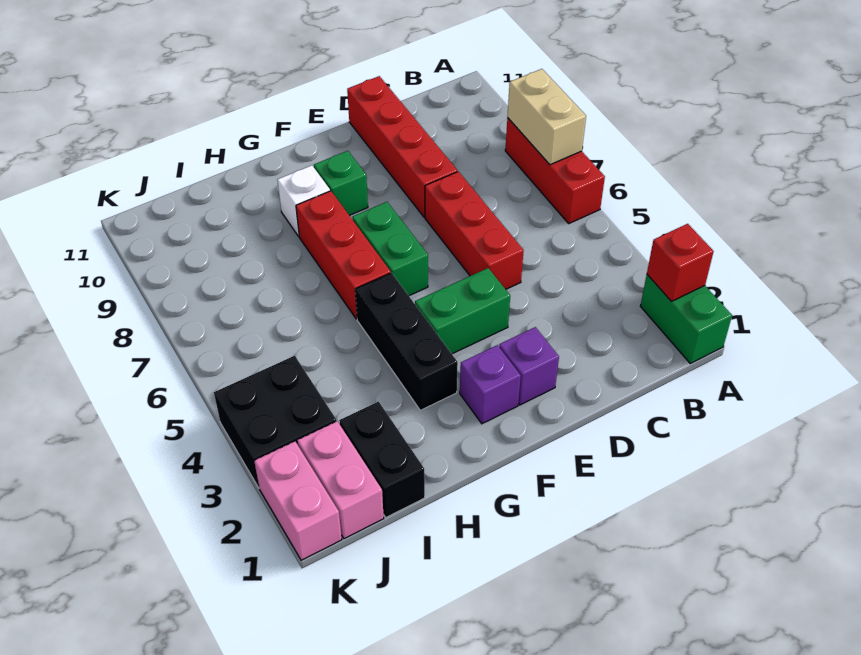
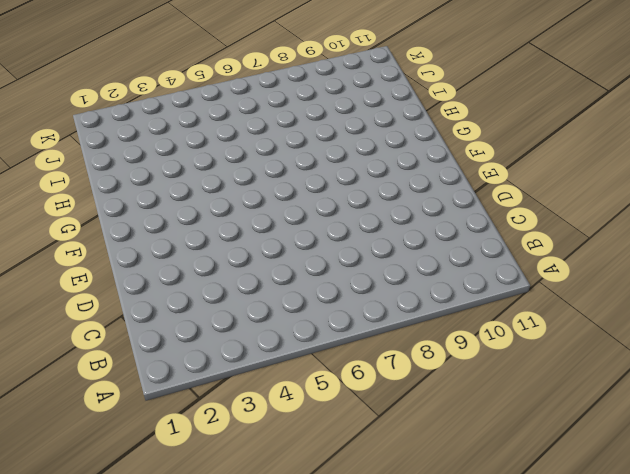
none -> green 1x2 brick [640,275,732,363]
none -> red 1x3 brick [505,118,605,223]
none -> red 1x3 brick [425,171,524,289]

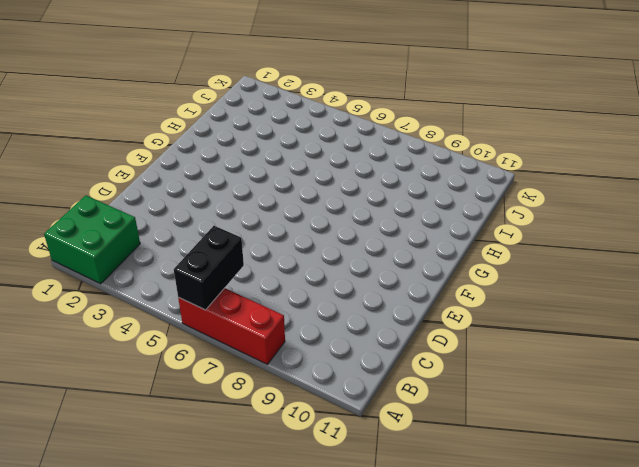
green 2x2 brick [44,195,140,284] -> green 1x2 brick [640,275,732,363]
black 1x2 brick [174,226,244,310] -> black 1x2 brick turned to [339,402,425,517]
none -> red 1x3 brick [425,171,524,289]
none -> red 1x4 brick [347,76,457,217]
none -> purple 1x1 brick [499,327,559,405]

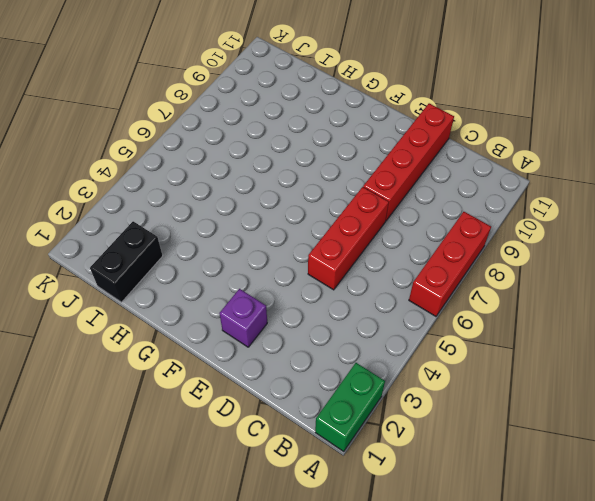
none -> green 1x2 brick [415,268,510,354]
none -> purple 1x1 brick [460,345,521,424]
none -> green 1x2 brick [352,202,428,296]

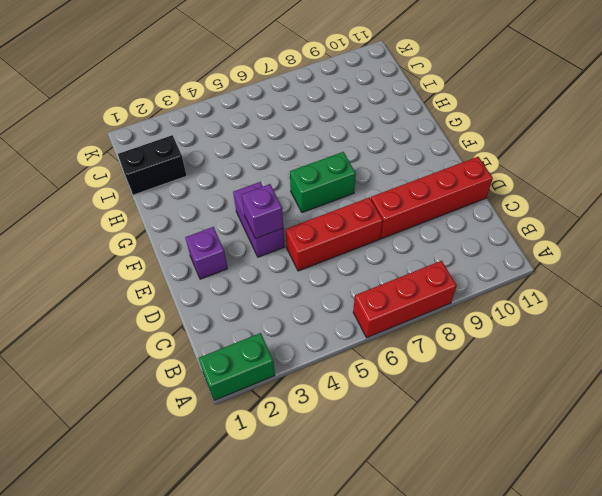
purple 1x2 brick [233,182,285,257] -> green 1x2 brick [415,268,510,354]
purple 1x1 brick [242,184,283,239] -> purple 1x1 brick moved to [460,345,521,424]
none -> green 1x1 brick [314,151,368,215]
none -> black 1x3 brick [355,273,458,410]
none -> red 1x3 brick [296,191,391,319]

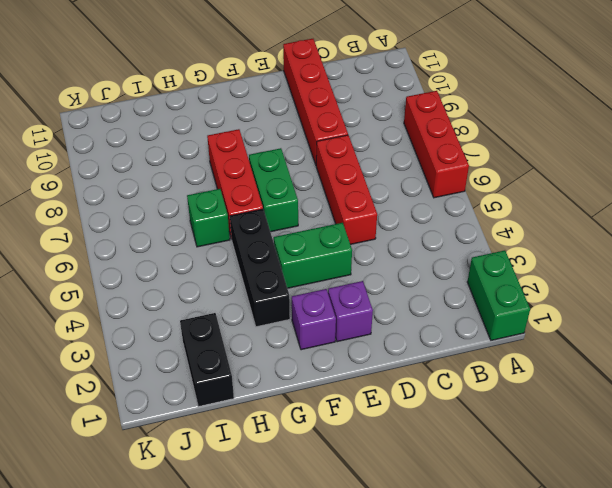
green 1x1 brick [187,189,230,247] -> green 1x1 brick moved to [314,151,368,215]
none -> white 1x1 brick [277,165,330,236]
none -> pink 1x2 brick [297,421,384,539]
none -> black 2x2 brick [214,356,336,488]

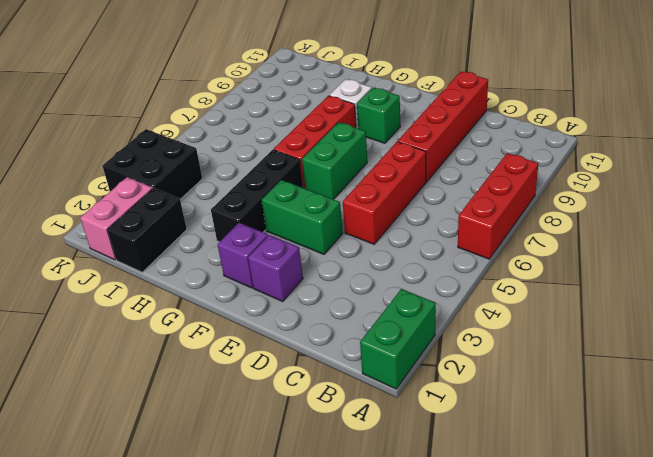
none -> pink 1x2 brick [254,441,342,560]
none -> red 1x1 brick [647,224,714,301]
none -> tan 1x2 brick [507,69,586,165]

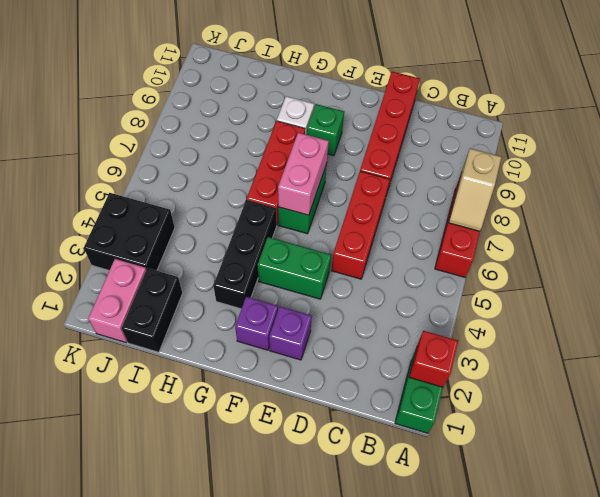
tan 1x2 slope [449,149,501,231] -> tan 1x2 brick [507,69,586,165]
pink 1x2 brick [278,133,329,215] -> pink 1x2 brick moved to [254,441,342,560]

